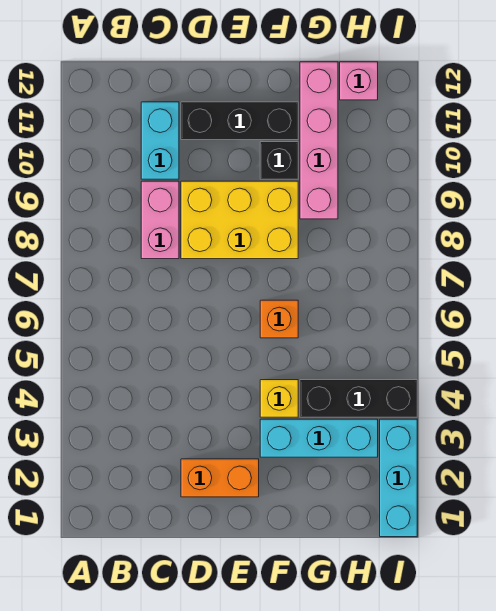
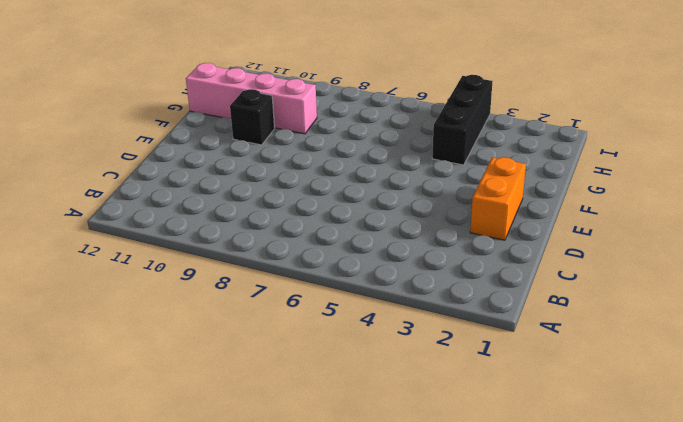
none -> pink 1x2 brick [141,181,179,259]
none -> cyan 1x2 brick [141,102,179,179]
none -> yellow 2x3 brick [181,181,298,259]

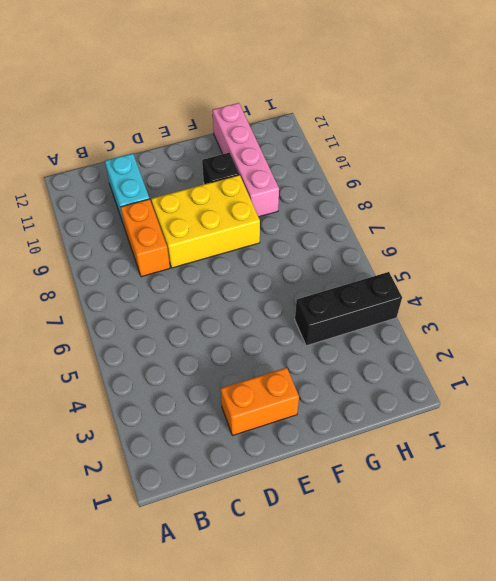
orange 1x2 brick [120,199,170,277] -> pink 1x2 brick [141,181,179,259]
none -> black 1x3 brick [181,102,298,140]
none -> cyan 1x3 brick [260,419,378,457]
none -> yellow 1x1 brick [260,380,298,417]

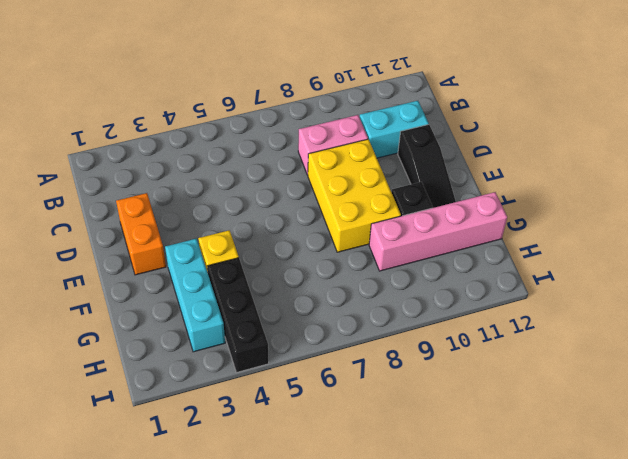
black 1x3 slope [398,125,456,208] -> black 1x3 brick [181,102,298,140]
none -> orange 1x1 brick [260,300,298,338]
none -> pink 1x1 brick [340,62,378,100]
none -> cyan 1x3 brick [380,419,417,537]

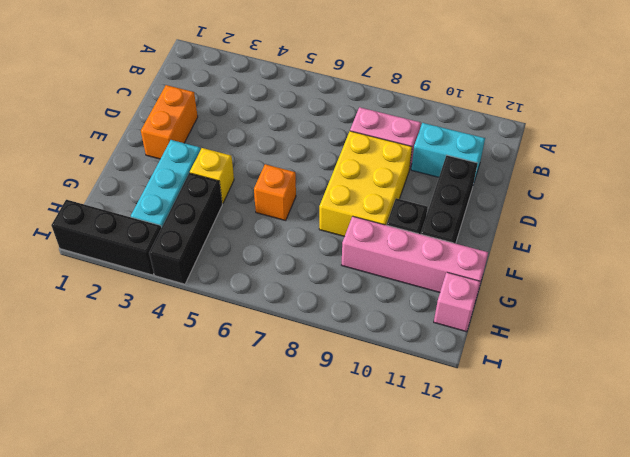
black 1x3 brick [51,200,161,275] -> cyan 1x3 brick [380,419,417,537]

